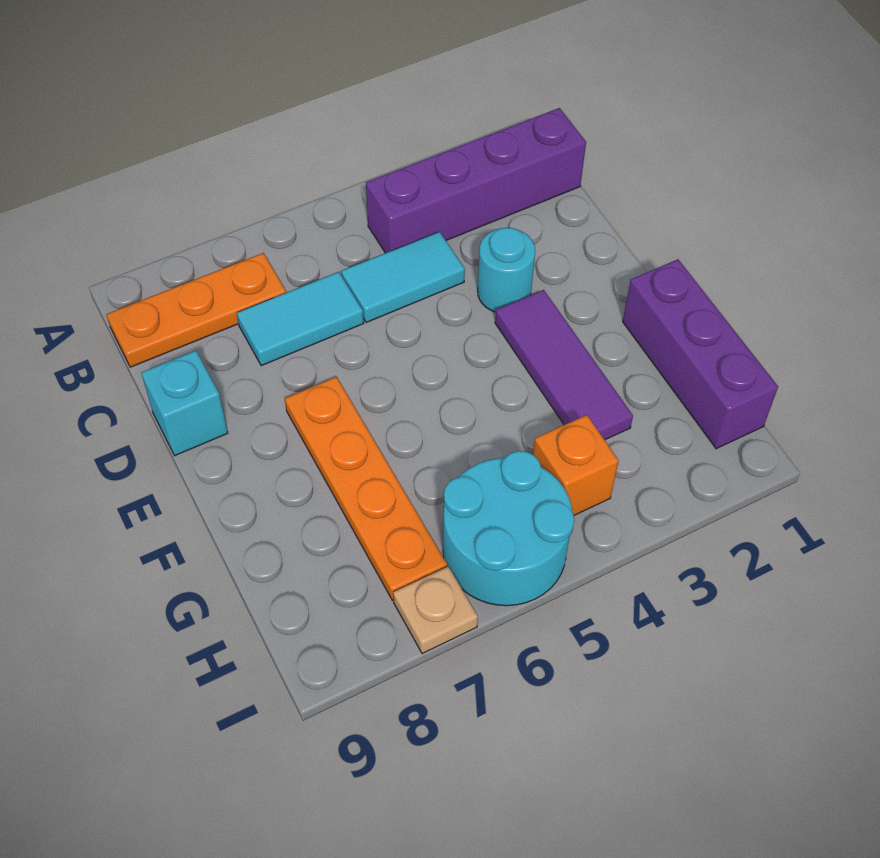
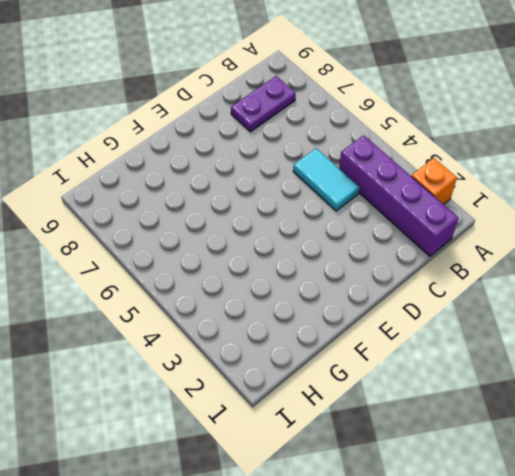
orange 1x1 brick [411,158,457,204] -> orange 1x1 brick moved to [533,415,619,515]
purple 1x2 plate [231,76,296,132] -> orange 1x3 plate [106,253,286,367]
none -> cyan 1x2 tile [237,272,364,366]
none -> cyan 1x1 round brick [478,228,535,312]
none -> cyan 1x1 brick [142,351,228,456]

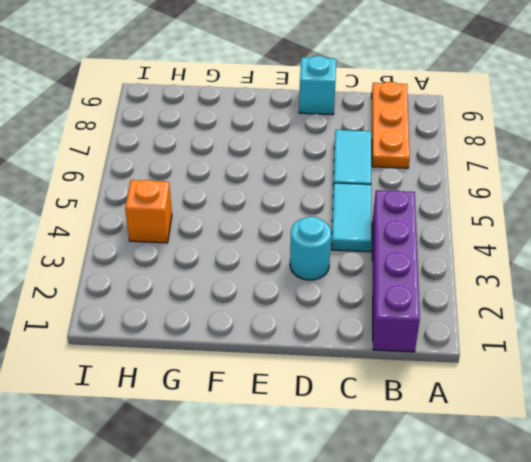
none -> purple 1x3 tile [495,290,633,440]
none -> orange 1x4 plate [285,377,447,600]
none -> purple 1x3 brick [623,259,778,449]

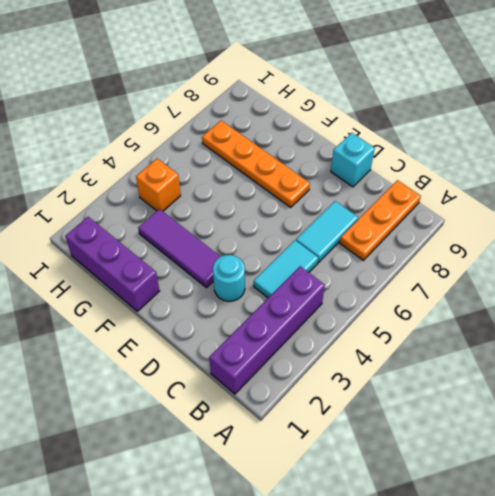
none -> cyan 2x2 round brick [443,451,574,606]
none -> tan 1x1 plate [393,567,478,654]

